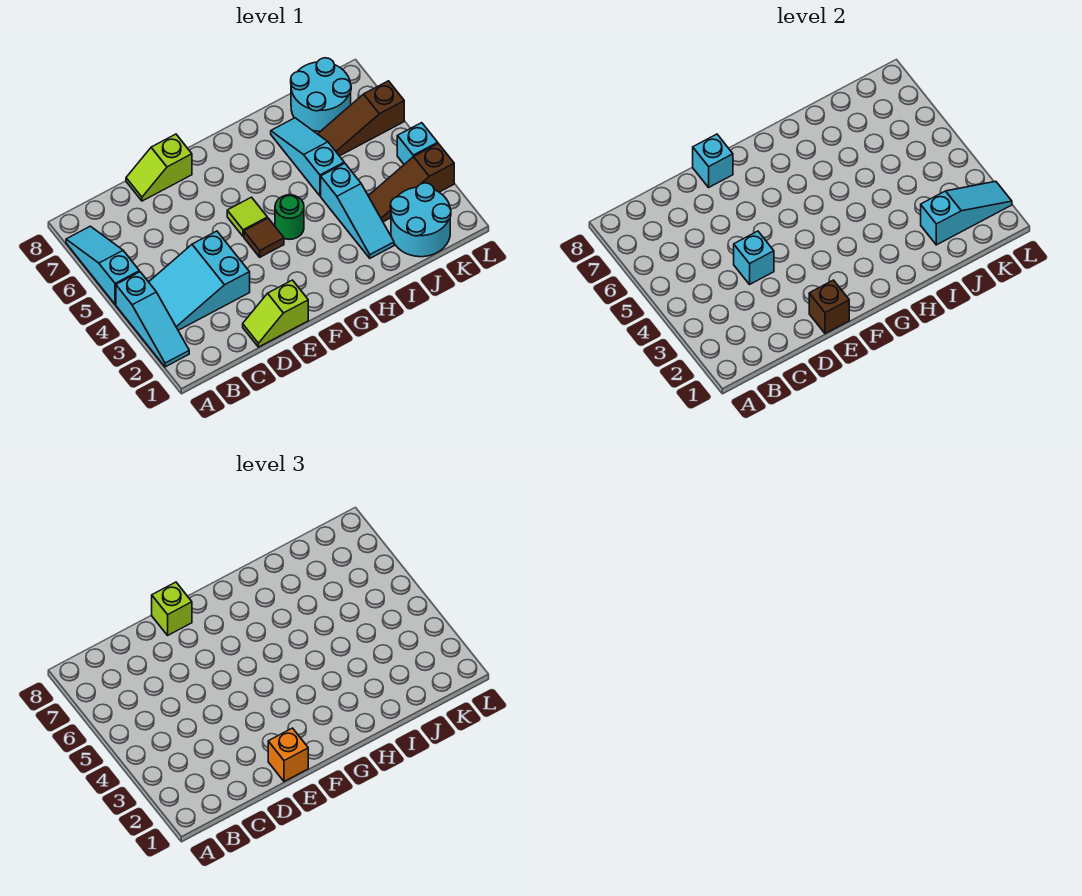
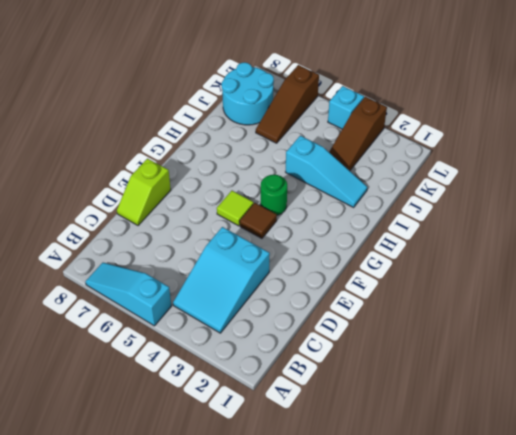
none -> cyan 1x3 slope [116,272,189,367]
none -> lime 1x2 slope [243,280,308,347]
none -> cyan 1x3 slope [271,118,344,196]

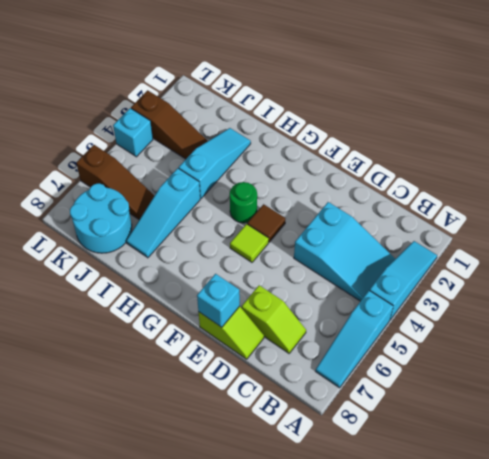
lime 1x2 slope [242,285,306,353] -> lime 1x2 slope moved to [243,280,308,347]
none -> cyan 2x2 round brick [390,183,451,257]
none -> cyan 1x1 brick [734,231,774,284]
none -> brown 1x1 brick [809,280,849,334]

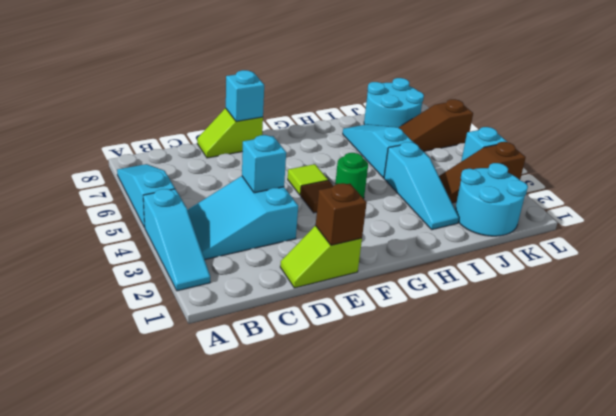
none -> cyan 1x3 slope [921,181,1012,245]
none -> orange 1x1 brick [268,728,308,782]
none -> lime 1x1 brick [152,582,192,635]

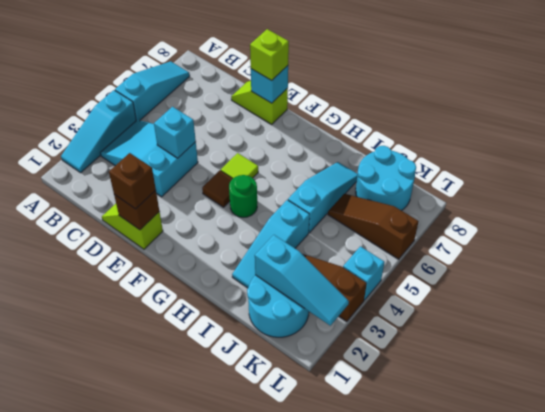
brown 1x1 brick [109,153,156,209] -> orange 1x1 brick [268,728,308,782]

